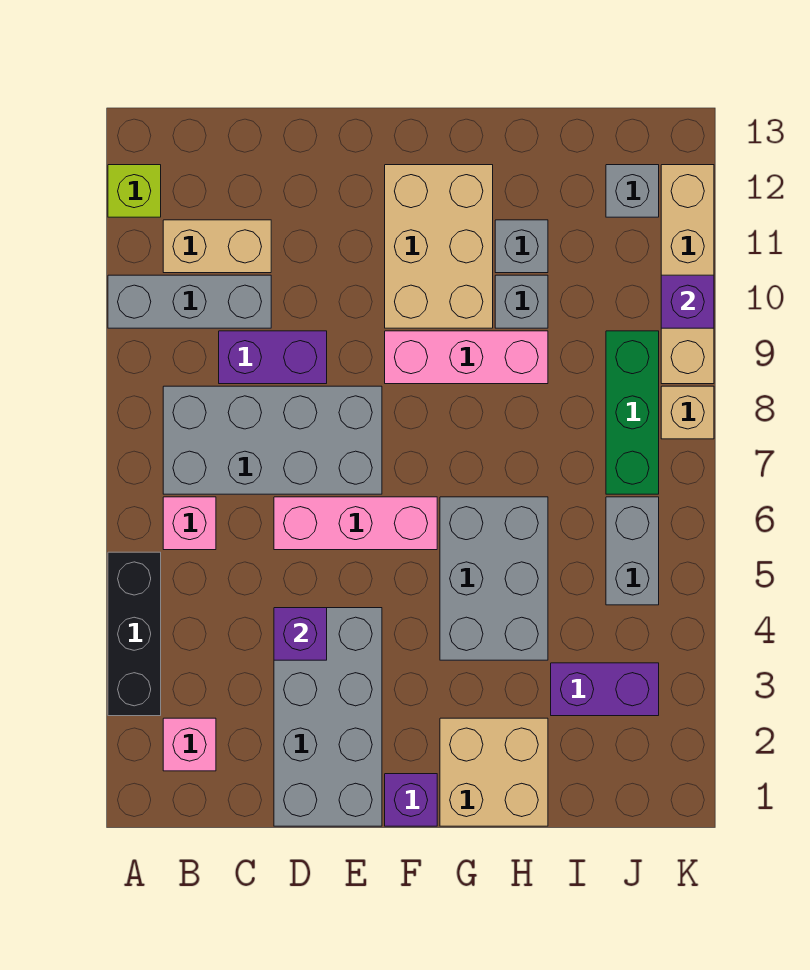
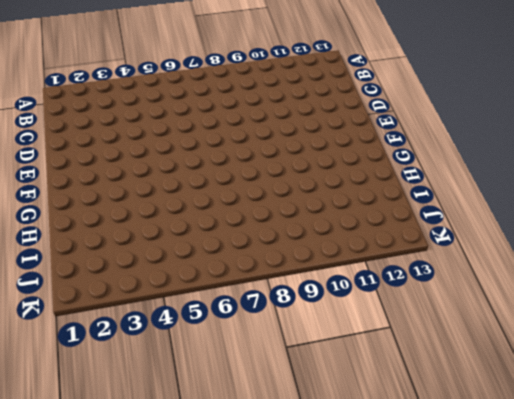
none -> black 1x3 brick [108,552,161,716]
none -> grey 1x3 brick [108,275,271,328]
none -> lime 1x1 brick [108,165,161,217]

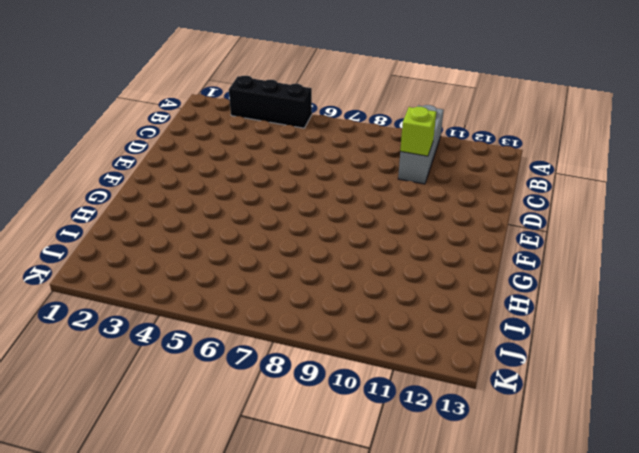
lime 1x1 brick [400,107,436,156] -> lime 1x1 brick moved to [108,165,161,217]
none -> pink 1x1 brick [163,718,216,771]
none -> pink 1x1 brick [163,497,216,550]
none -> grey 2x4 brick [163,386,382,494]

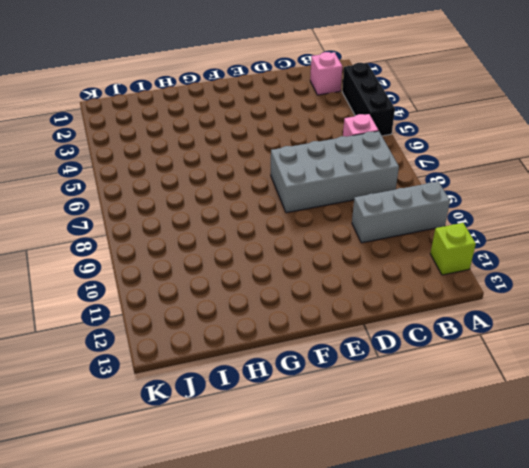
none -> tan 1x2 brick [163,220,271,273]
none -> purple 1x2 brick [219,331,327,384]
none -> grey 2x4 brick [274,608,382,826]

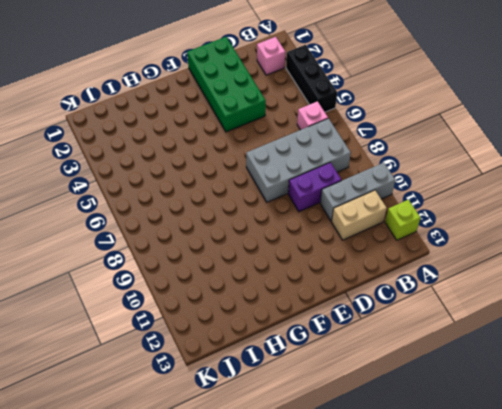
green 2x4 brick [187,37,266,132] -> grey 2x4 brick [274,608,382,826]
none -> pink 1x3 brick [274,497,437,550]
none -> purple 1x1 brick [385,774,437,826]
none -> pink 1x3 brick [385,331,548,384]

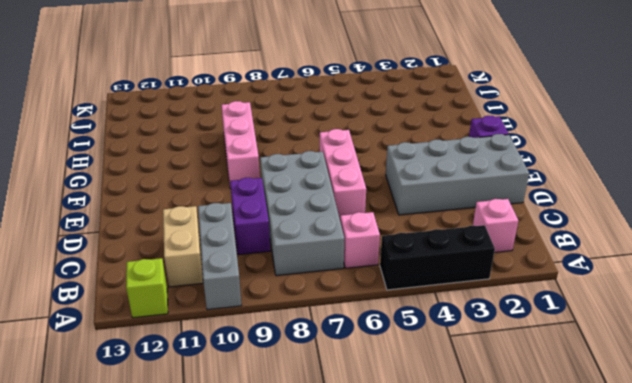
none -> tan 2x3 brick [385,165,493,328]
none -> tan 2x2 brick [440,718,548,826]
none -> grey 2x3 brick [440,497,548,660]

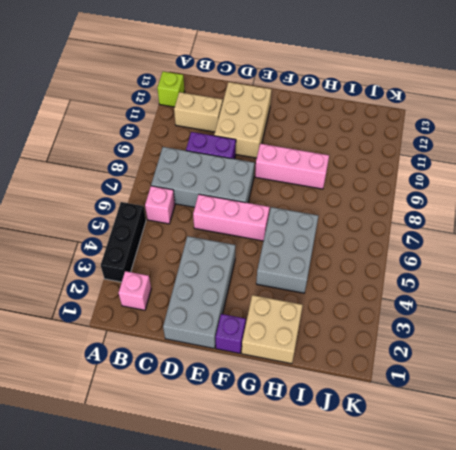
tan 2x3 brick [214,82,272,158] -> tan 2x3 brick moved to [385,165,493,328]
none -> grey 1x3 brick [108,275,271,328]
none -> grey 1x1 brick [495,275,548,328]
none -> grey 1x1 brick [495,220,548,273]

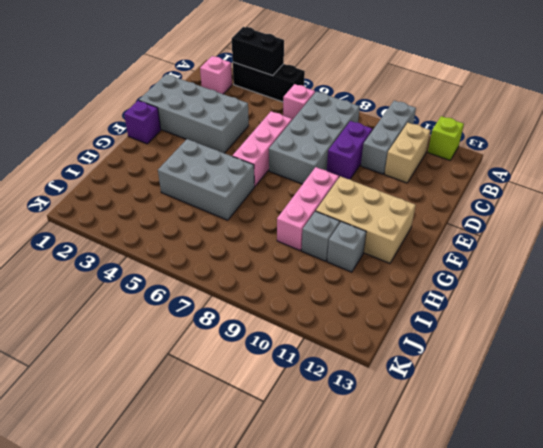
black 1x2 brick [232,27,284,75] -> none
none -> tan 2x2 brick [440,718,548,826]
none -> purple 1x2 brick [551,663,659,716]
none -> grey 1x2 brick [606,497,659,605]

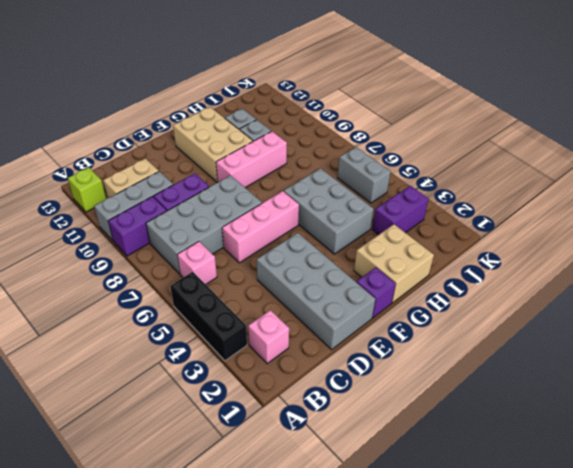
purple 1x2 brick [108,197,167,256] -> none
none -> green 1x3 brick [606,331,659,494]
none -> grey 1x1 brick [606,165,659,217]
none -> tan 1x1 brick [661,386,714,439]

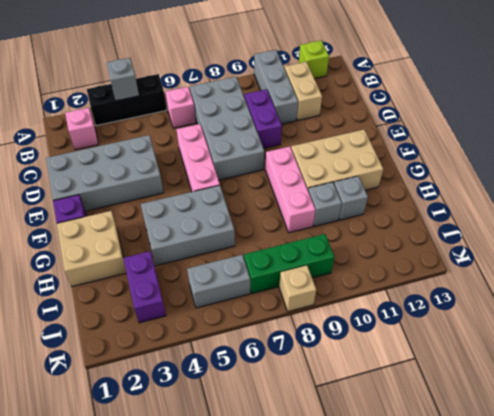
grey 1x1 brick [106,58,139,101] -> grey 1x1 brick moved to [606,165,659,217]
none -> tan 1x4 brick [661,165,714,384]
none -> purple 1x1 brick [274,608,327,660]
none -> purple 1x1 brick [661,275,714,328]

